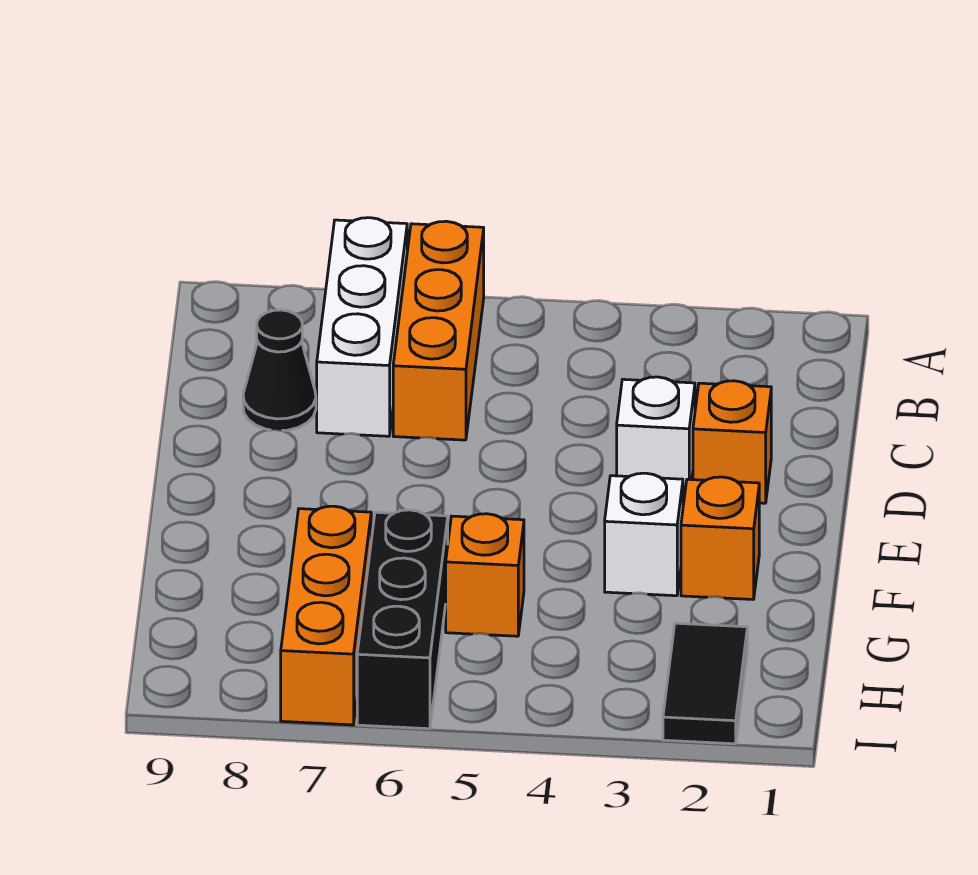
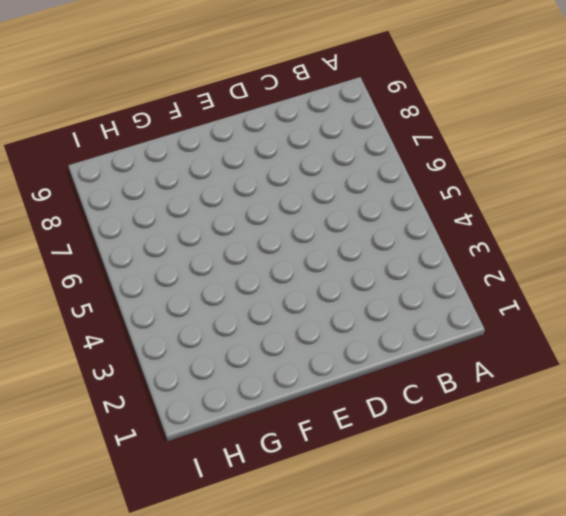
none -> orange 1x3 brick [393,221,484,440]
none -> white 1x3 brick [317,218,407,436]

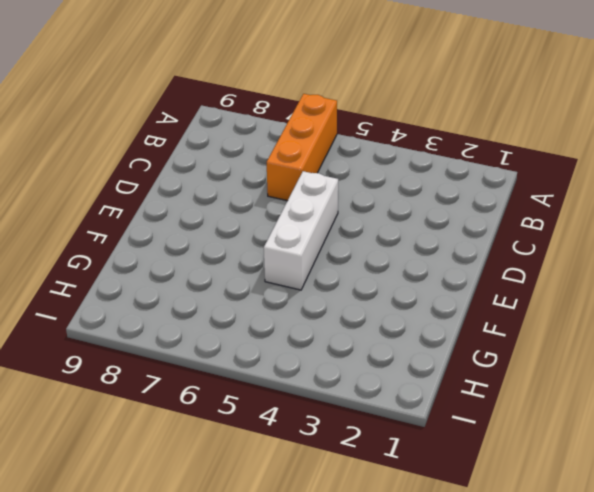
white 1x3 brick [264,171,338,290] -> white 1x3 brick moved to [317,218,407,436]
none -> black 1x1 cone [243,310,316,431]
none -> orange 1x1 brick [693,381,771,503]

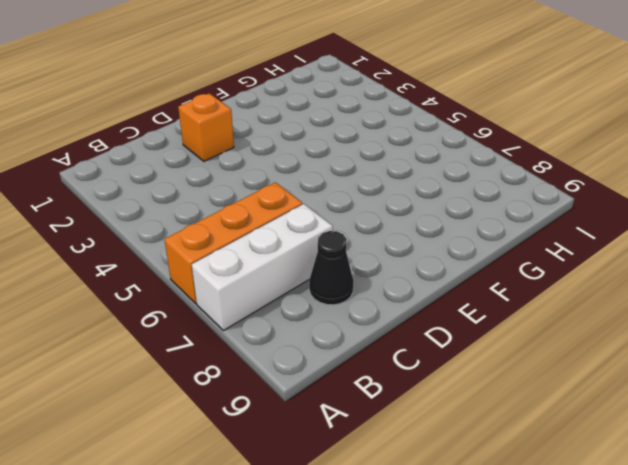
none -> white 1x1 brick [617,377,695,499]
none -> orange 1x1 brick [681,477,759,599]

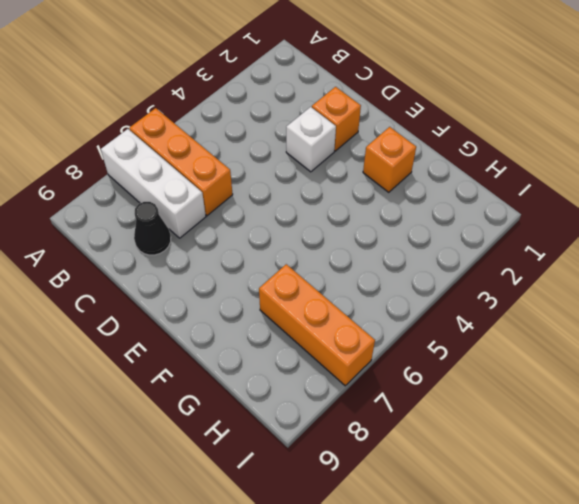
none -> white 1x1 brick [605,473,683,596]
none -> orange 1x1 brick [446,514,524,636]

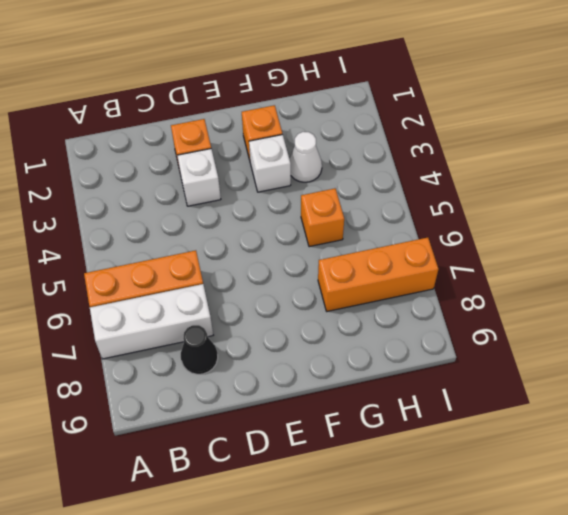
white 1x1 cone [289,132,322,182] -> none
none -> black 1x3 brick [357,510,448,729]
none -> black 1x2 tile [663,623,747,744]

